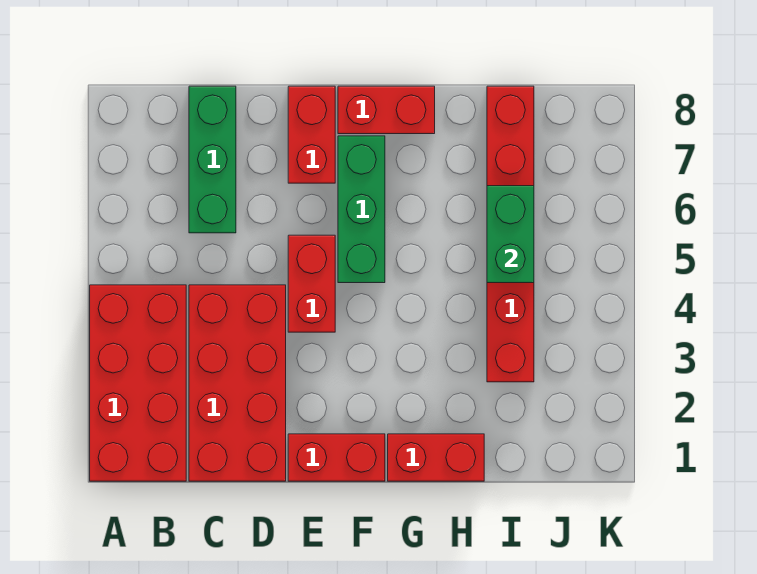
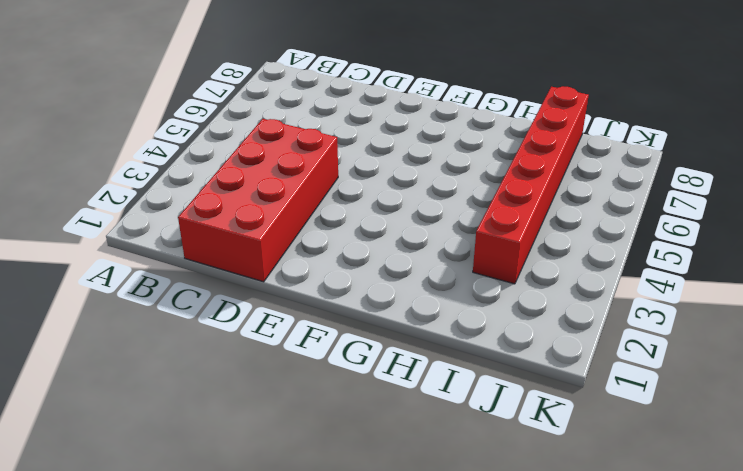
none -> red 2x4 brick [90,285,186,481]
none -> green 1x3 brick [189,86,236,233]

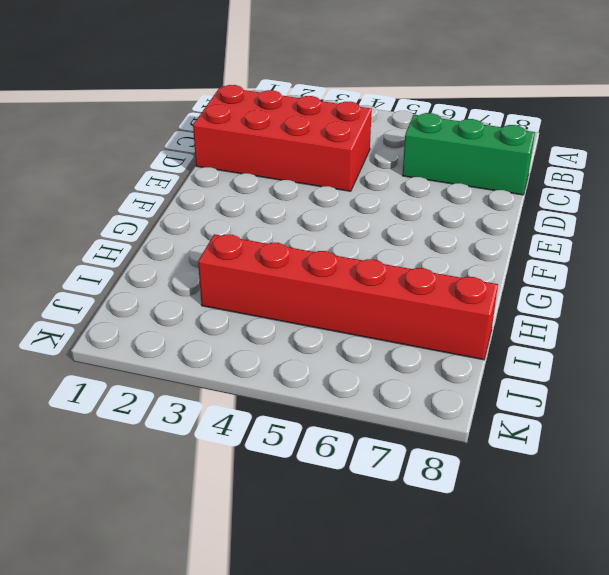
none -> red 2x4 brick [90,285,186,481]
none -> red 1x2 brick [288,434,385,481]

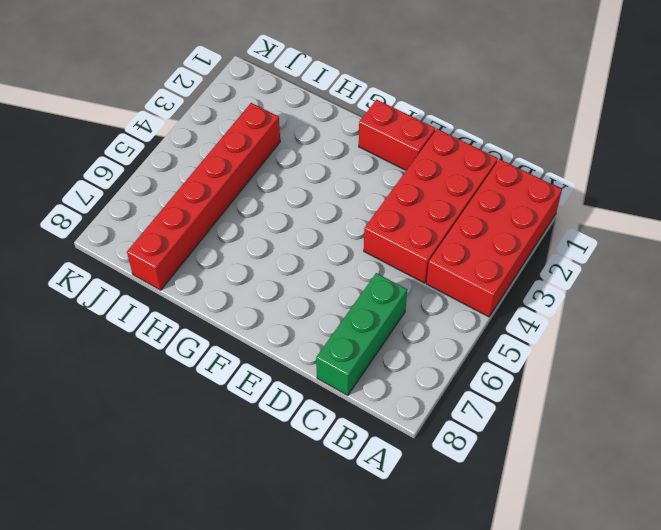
none -> red 1x2 brick [288,235,335,332]
none -> red 1x2 brick [288,86,335,183]

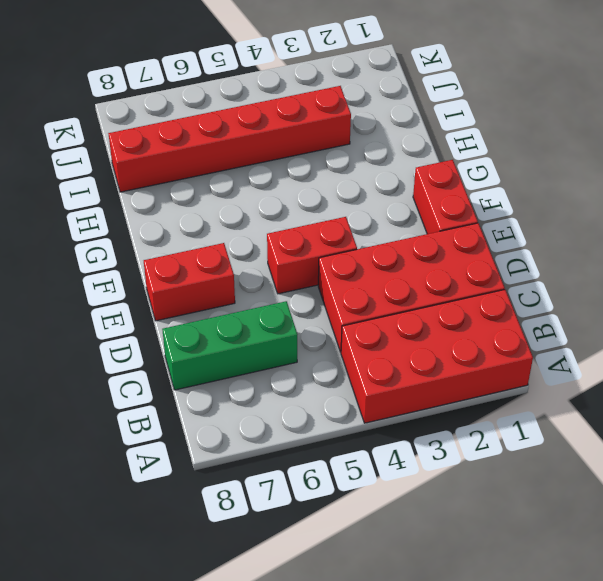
none -> green 1x3 brick [338,136,385,283]
none -> red 1x2 brick [338,86,435,134]

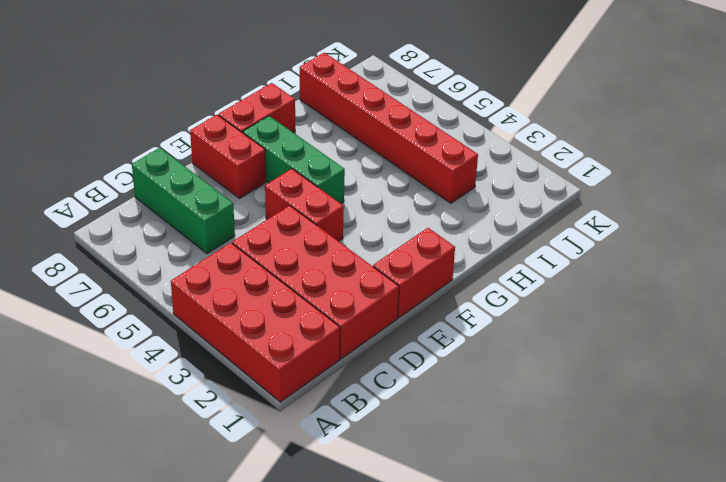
none -> red 1x2 brick [388,434,484,481]
none -> green 1x2 brick [487,186,534,283]

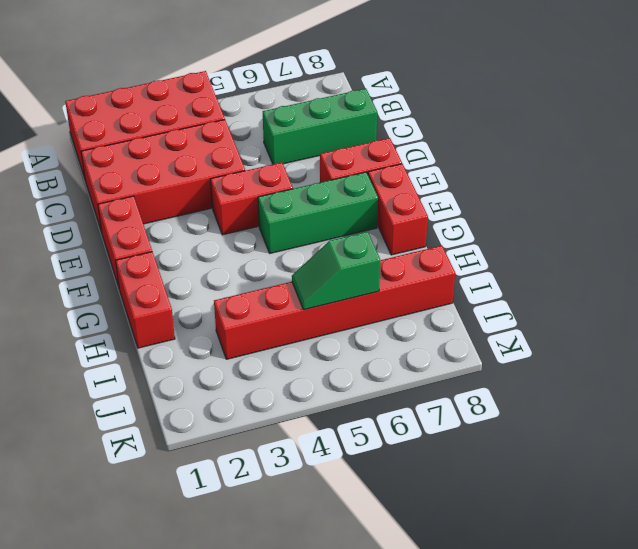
green 1x2 slope [292,232,380,310] -> green 1x2 brick [487,186,534,283]

